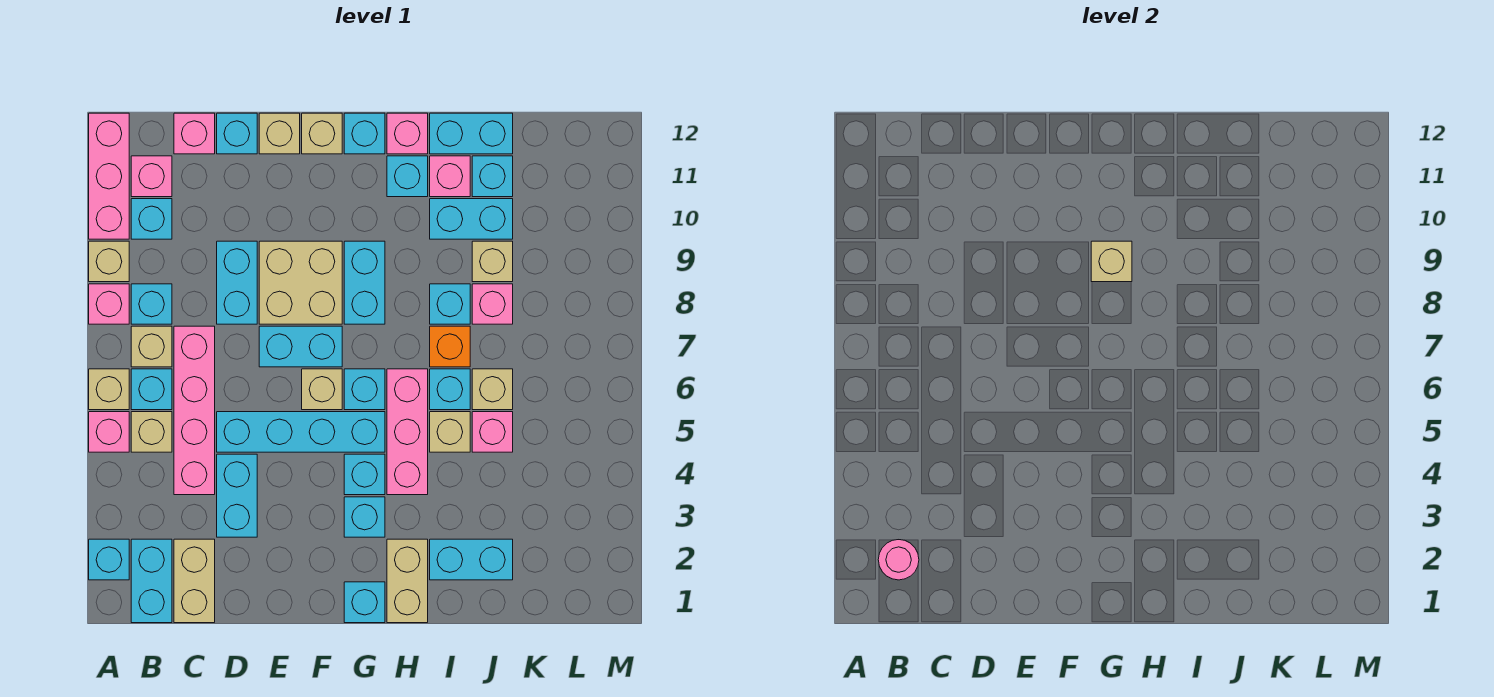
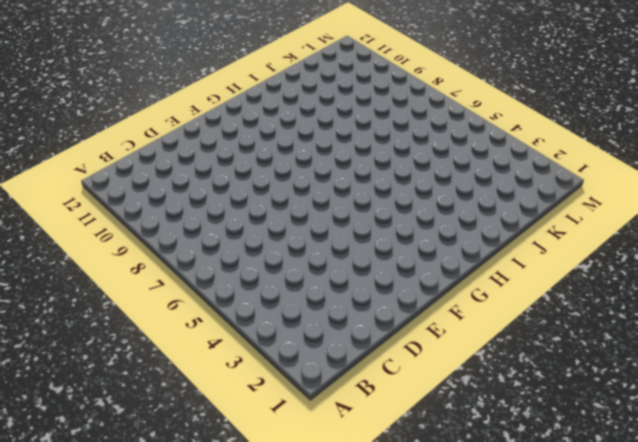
none -> cyan 1x1 brick [89,539,129,580]
none -> pink 1x1 brick [89,412,129,452]
none -> tan 1x1 brick [89,369,129,410]
none -> pink 1x1 brick [89,284,129,324]

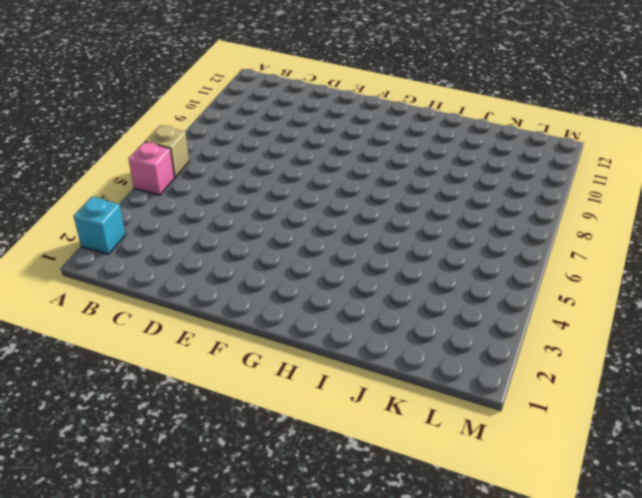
none -> pink 1x1 brick [89,284,129,324]
none -> tan 1x1 brick [89,241,129,282]
none -> pink 1x3 brick [89,113,129,239]
none -> cyan 1x2 brick [131,539,172,623]

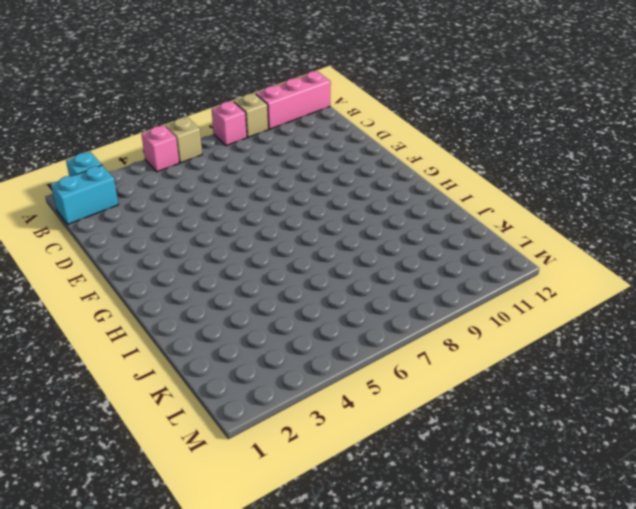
none -> tan 1x1 brick [131,412,172,452]
none -> cyan 1x1 brick [131,369,172,410]
none -> tan 1x1 brick [131,326,172,367]
none -> cyan 1x1 brick [131,284,172,324]

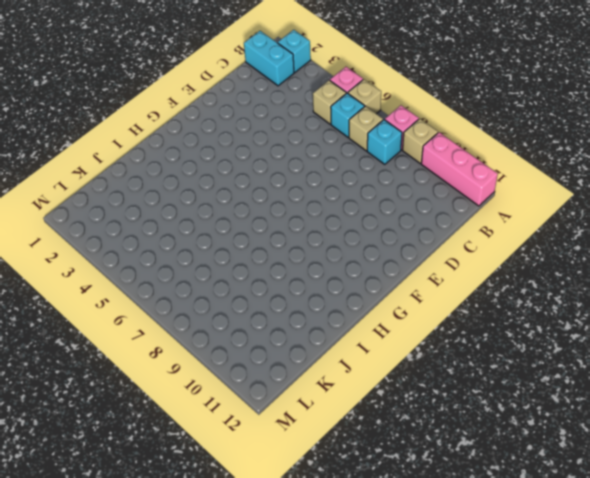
none -> cyan 1x1 brick [131,199,172,239]
none -> pink 1x1 brick [131,156,172,197]
none -> tan 1x2 brick [174,539,215,623]
none -> pink 1x4 brick [174,326,215,495]

